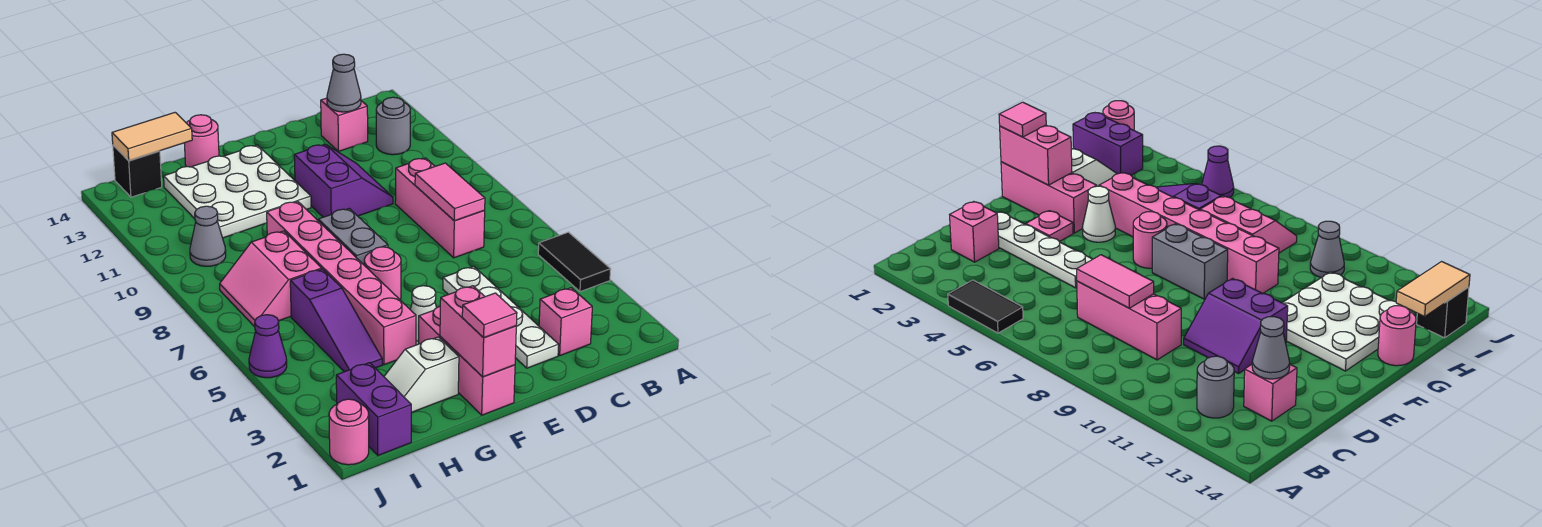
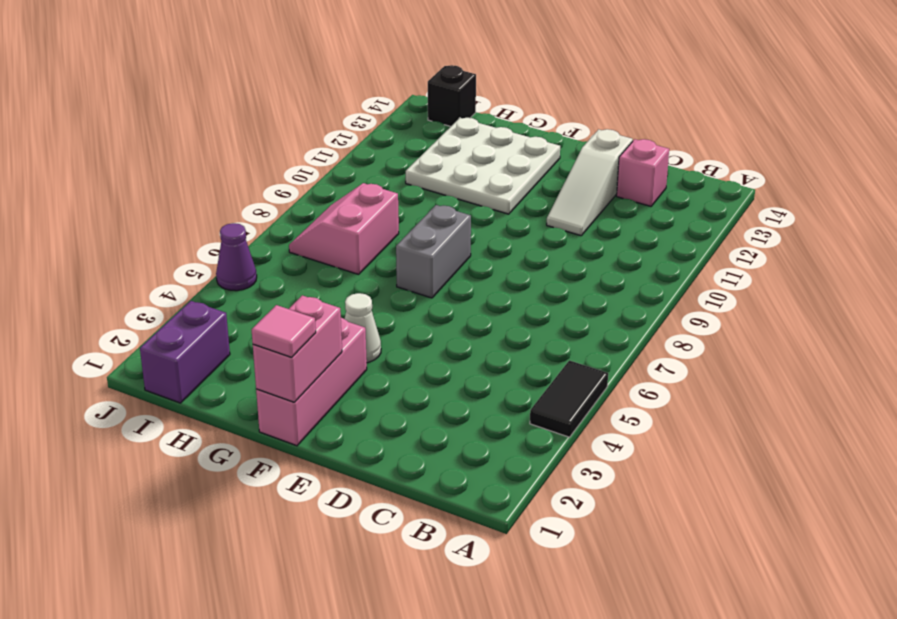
white 1x3 slope [547,129,633,236] -> purple 2x2 slope [294,144,393,217]
none -> grey 1x1 round brick [376,97,410,155]
none -> pink 1x1 brick [539,288,592,355]
none -> pink 1x3 brick [395,158,485,258]

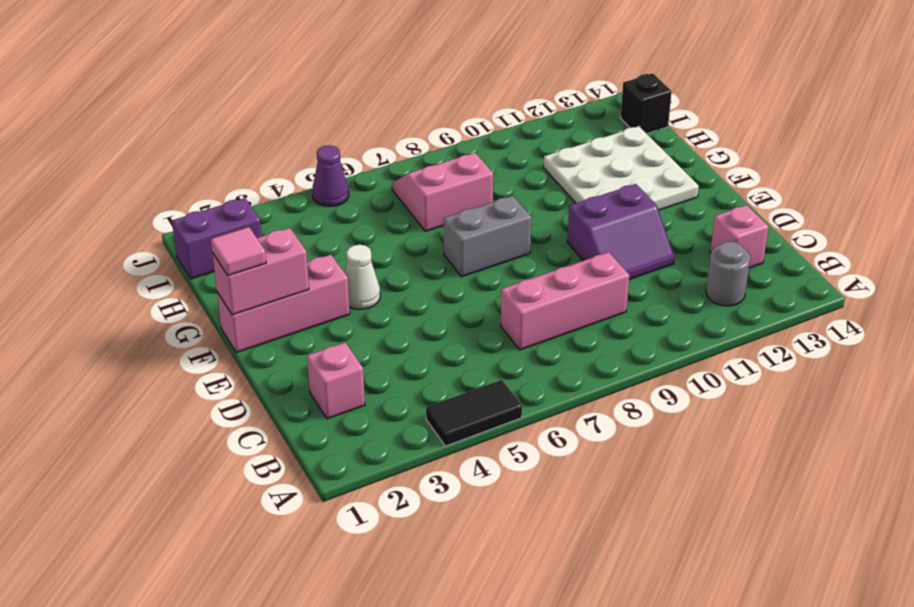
none -> white 1x4 plate [443,266,559,368]
none -> pink 1x1 plate [1026,211,1073,242]
none -> pink 1x1 round brick [364,247,401,299]

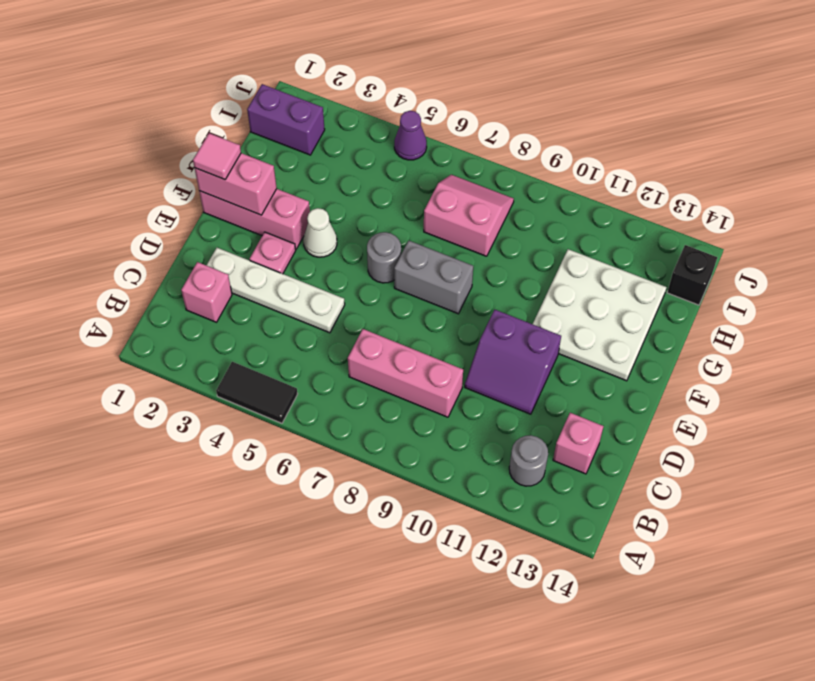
grey 1x1 round brick [367,232,401,283] -> pink 1x1 round brick [364,247,401,299]
none -> white 1x2 slope [384,337,459,413]
none -> pink 1x6 brick [267,201,416,365]
none -> pink 1x1 round brick [184,115,219,167]

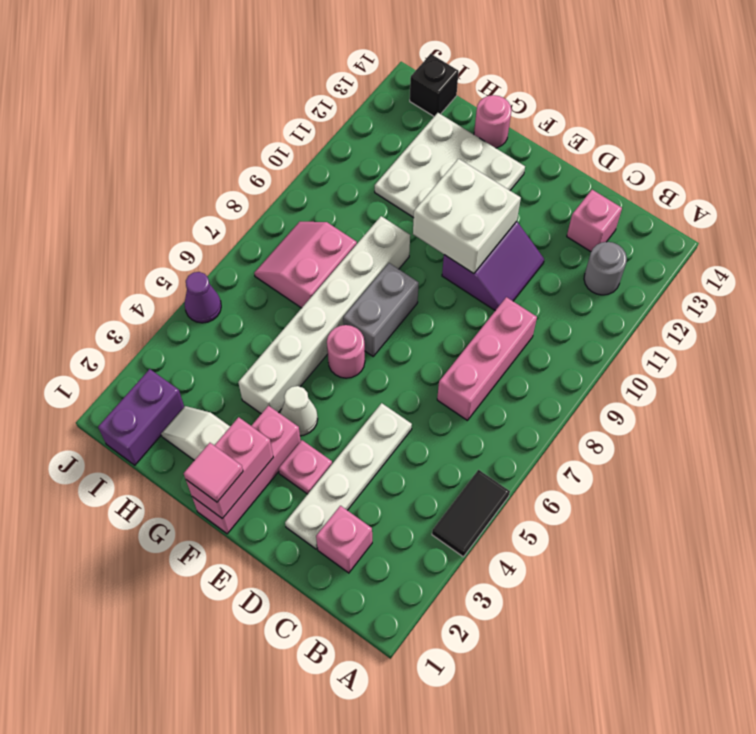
white 2x2 brick [413,159,521,274] -> none
white 1x6 brick [238,216,410,414] -> pink 1x6 brick [267,201,416,365]
none -> purple 1x3 slope [290,269,382,372]
none -> grey 1x1 cone [190,206,226,266]
none -> pink 1x1 round brick [329,399,369,465]

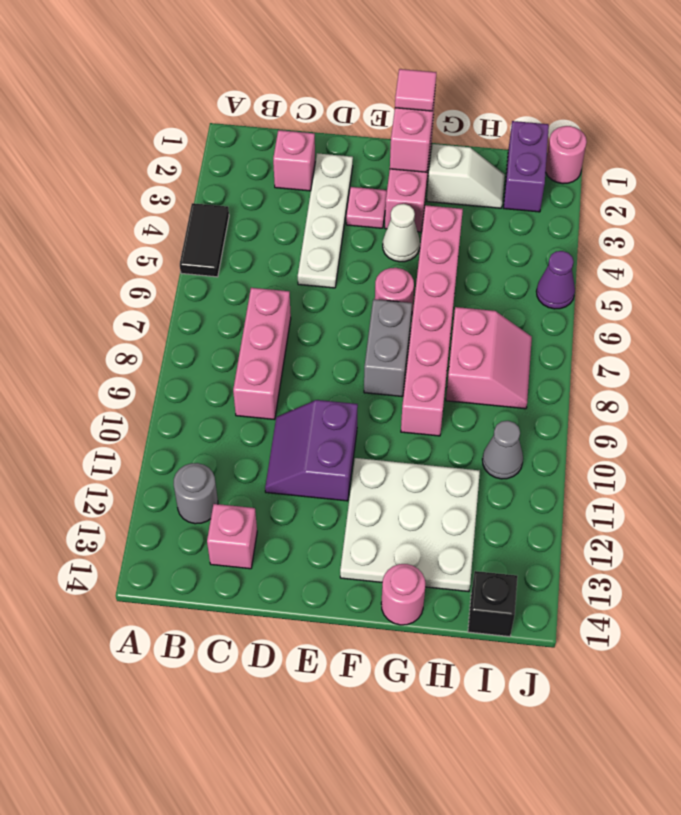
none -> purple 1x3 slope [290,269,382,372]
none -> pink 1x2 tile [415,163,485,221]
none -> grey 1x1 cone [327,54,361,112]

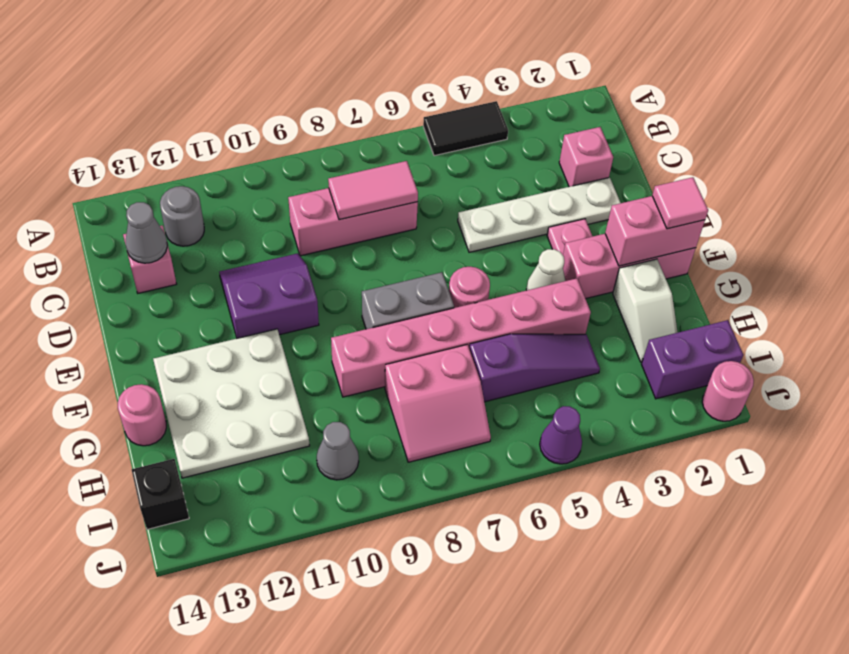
none -> tan 1x2 tile [112,113,192,161]

